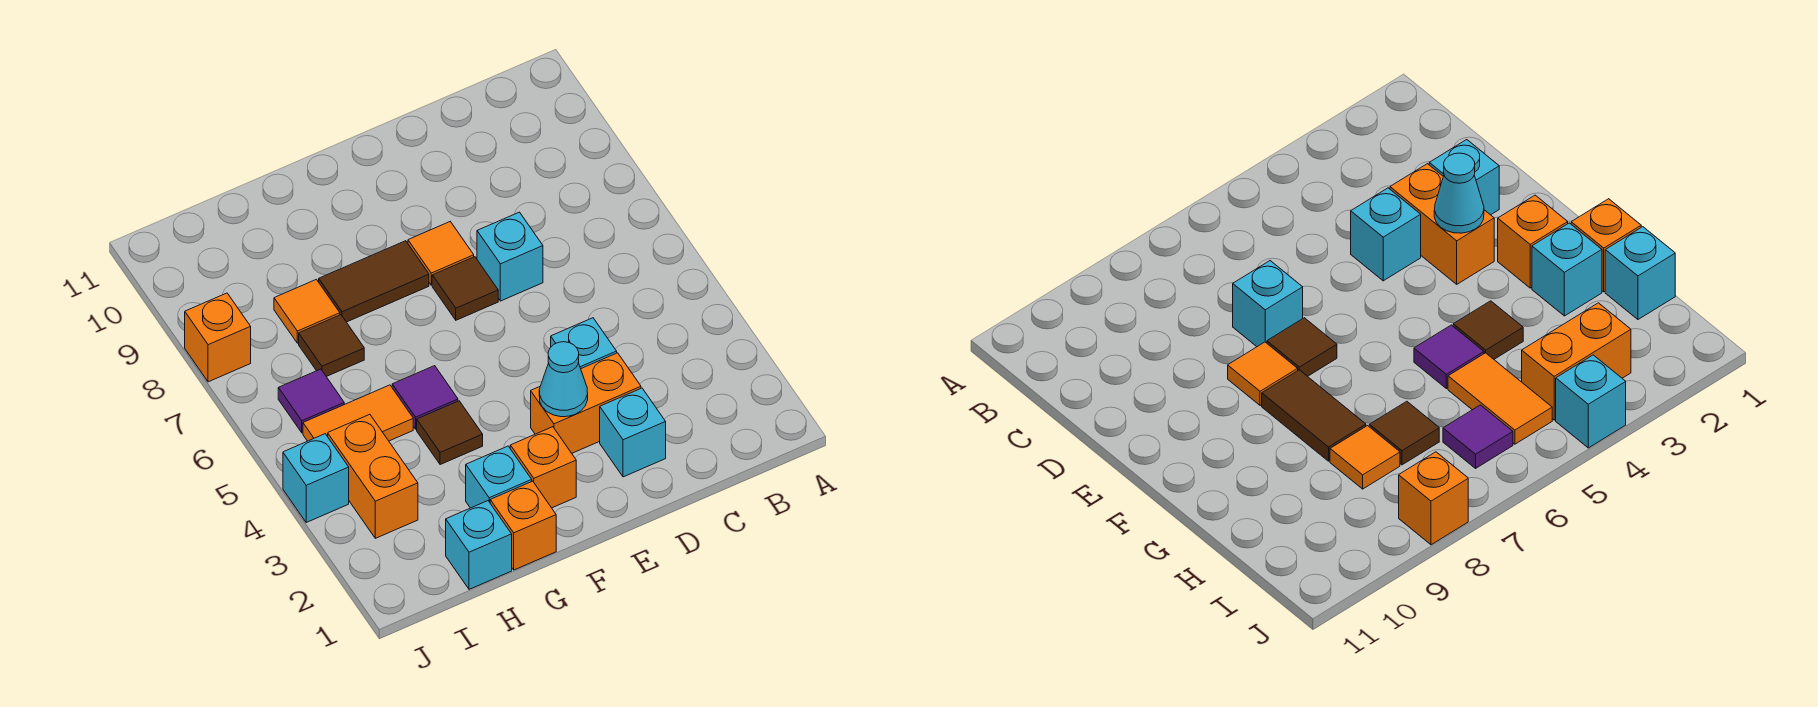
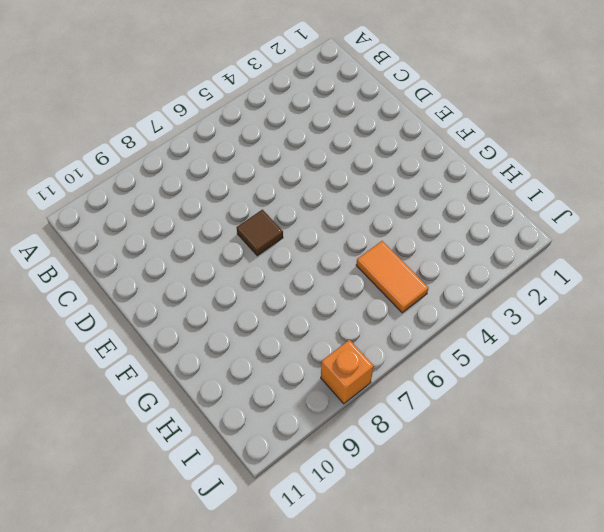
none -> cyan 1x1 brick [600,388,666,477]
none -> orange 1x2 brick [531,353,641,453]
none -> cyan 1x1 brick [551,318,617,368]

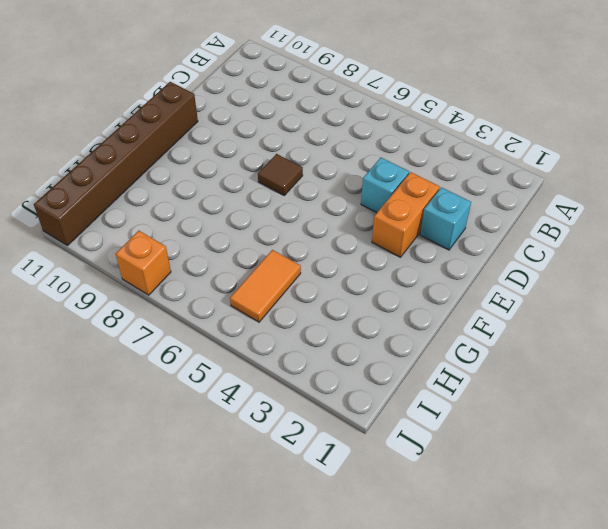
brown 1x6 brick [34,82,198,246] -> none
none -> cyan 1x1 brick [477,212,543,301]
none -> orange 1x1 tile [408,222,474,285]
none -> orange 1x1 brick [510,427,576,508]

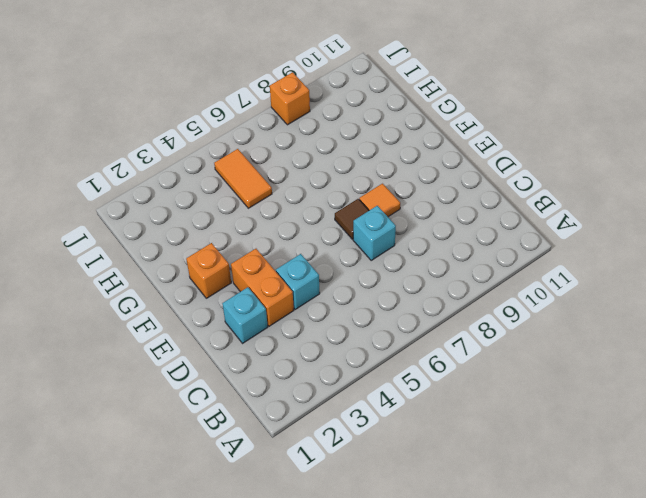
none -> brown 1x2 tile [319,241,429,322]
none -> orange 1x1 brick [490,481,556,570]
none -> cyan 1x1 brick [466,446,532,508]

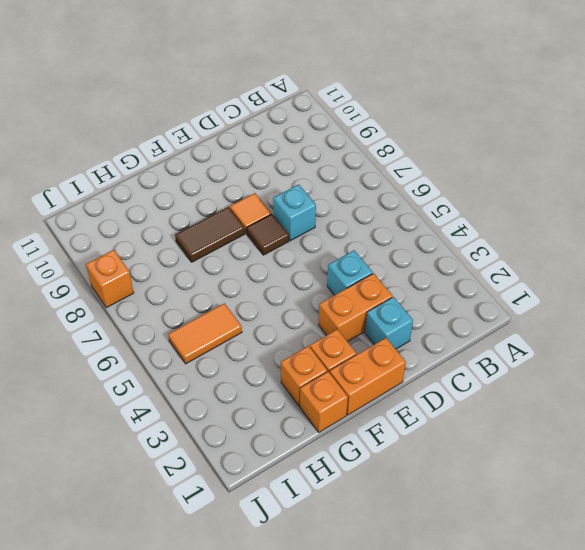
orange 1x2 brick [330,338,406,415] -> orange 1x2 brick turned to [328,414,418,538]
orange 1x1 brick [281,346,327,406] -> cyan 1x1 brick [466,446,532,508]
none -> brown 1x1 tile [417,401,483,465]
none -> purple 1x1 tile [392,366,458,429]
none -> cyan 1x1 brick [446,501,512,589]

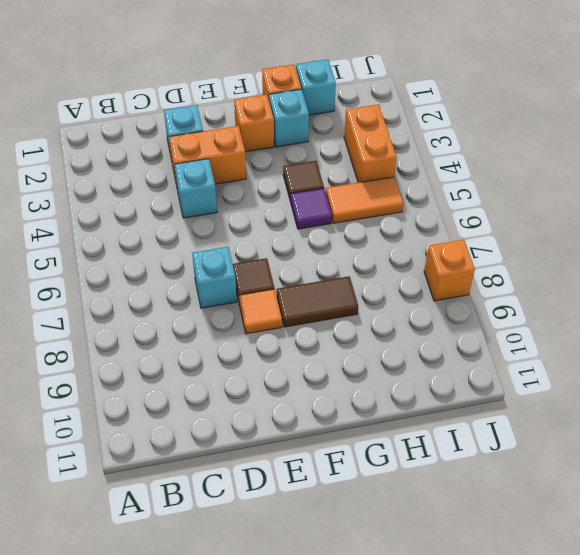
none -> brown 1x1 tile [299,315,364,377]
none -> orange 1x1 tile [274,279,340,343]
none -> purple 1x1 tile [278,369,344,433]

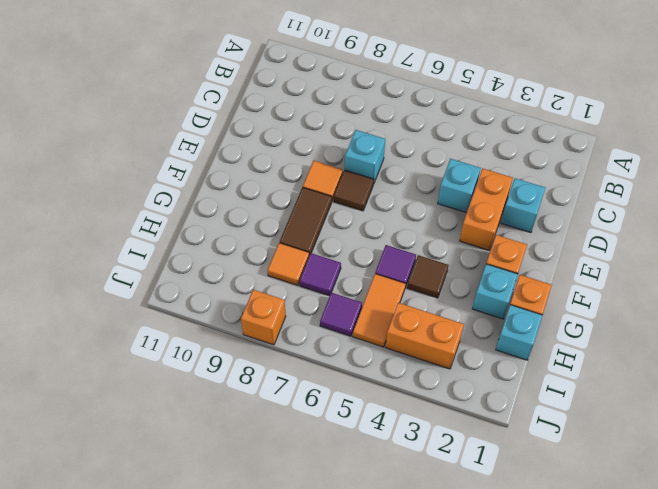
purple 1x1 tile [300,253,341,296] -> brown 1x1 tile [299,315,364,377]
none -> cyan 1x1 brick [283,434,349,522]
none -> cyan 1x1 cone [539,342,588,417]

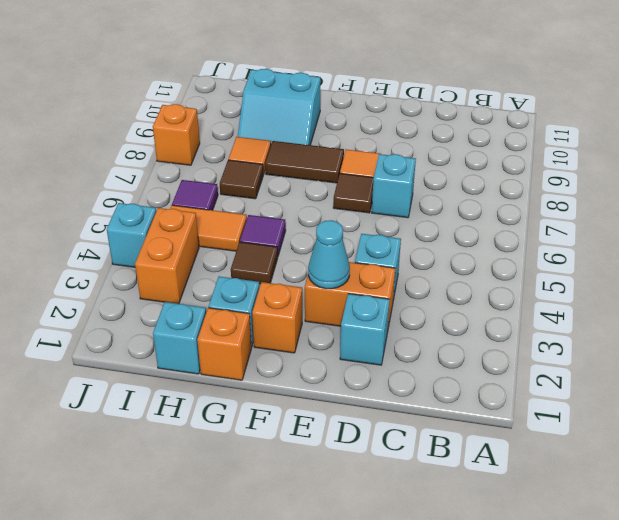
cyan 2x2 slope [238,69,320,145] -> none

